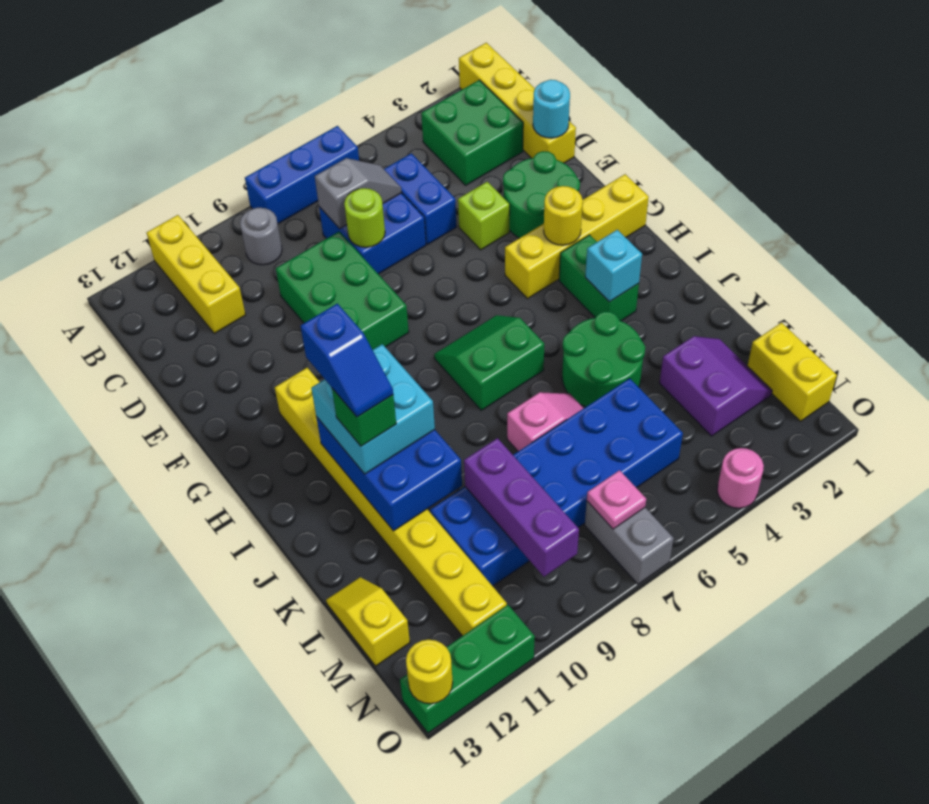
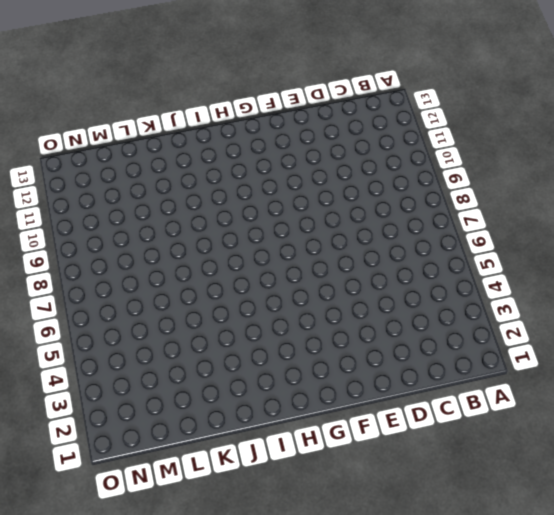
none -> yellow 1x4 brick [459,43,576,163]
none -> blue 1x3 brick [245,126,359,224]
none -> yellow 1x3 brick [147,215,246,334]
none -> green 2x2 brick [421,80,523,185]

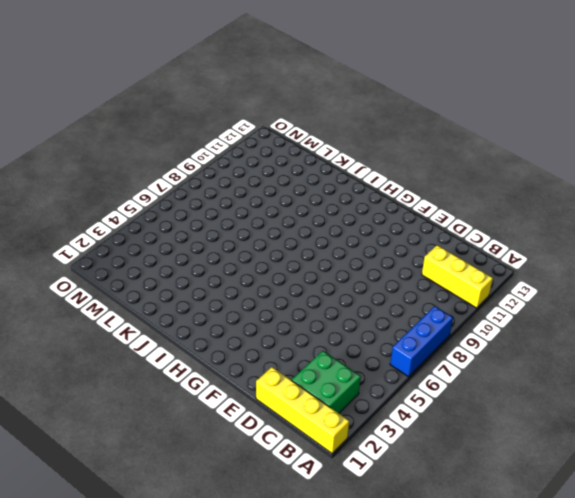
none -> grey 1x1 round brick [240,208,282,265]
none -> blue 1x2 brick [384,153,456,244]
none -> blue 2x2 brick [319,193,426,274]
none -> green 2x3 brick [276,232,409,350]

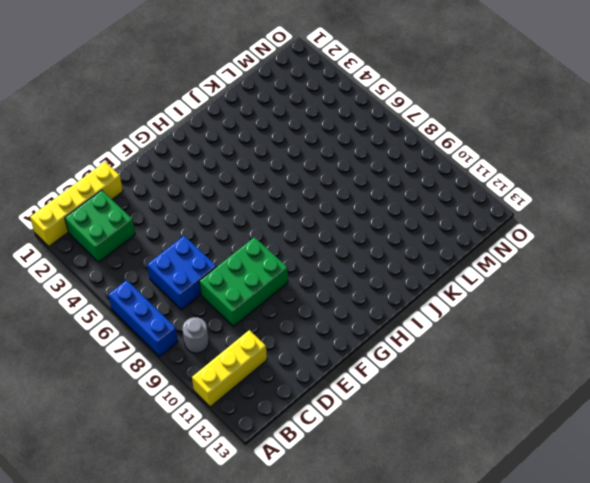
none -> blue 1x2 brick [384,153,456,244]
none -> green 2x2 round brick [503,151,580,238]
none -> lime 1x1 brick [458,182,510,250]
none -> yellow 1x4 brick [505,174,649,299]

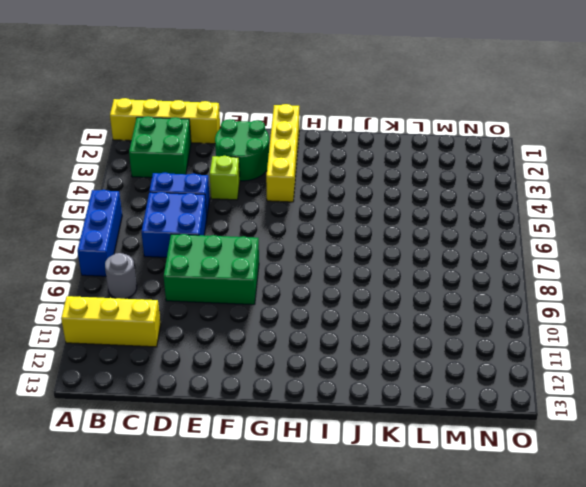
none -> yellow 1x8 brick [275,368,507,636]
none -> green 1x2 brick [559,235,639,321]
none -> green 2x2 slope [434,315,544,410]
none -> green 2x2 round brick [562,312,645,407]

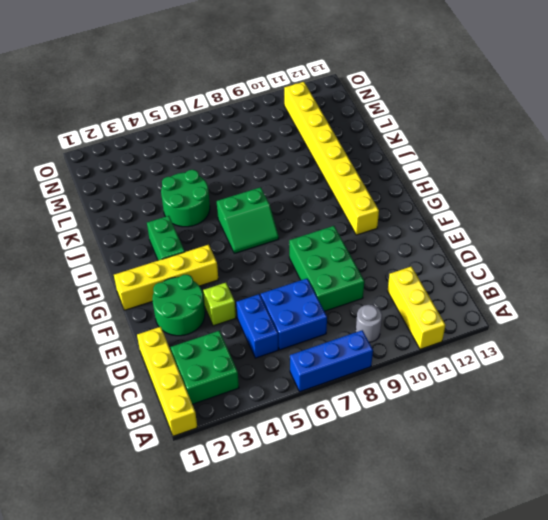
none -> pink 1x2 slope [507,392,584,451]
none -> purple 2x2 slope [660,336,772,436]
none -> blue 2x6 brick [430,378,683,586]
none -> yellow 1x2 slope [326,577,410,666]

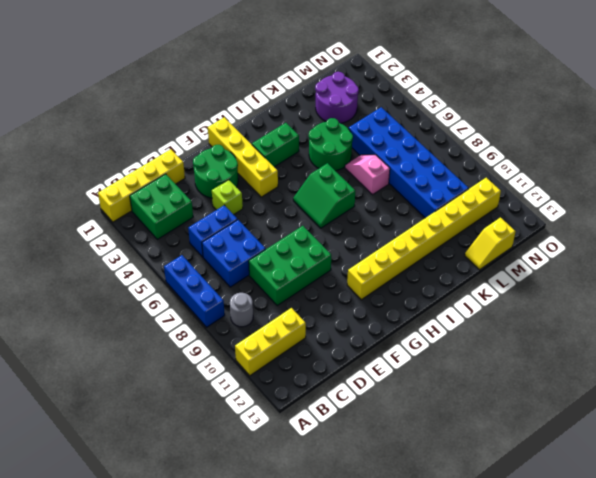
purple 2x2 round brick [315,72,359,123] -> purple 2x2 slope [660,336,772,436]
none -> yellow 1x2 brick [748,323,837,421]
none -> grey 1x2 brick [585,501,674,584]
none -> pink 1x1 round brick [717,448,764,508]
none -> green 1x3 brick [400,605,535,733]

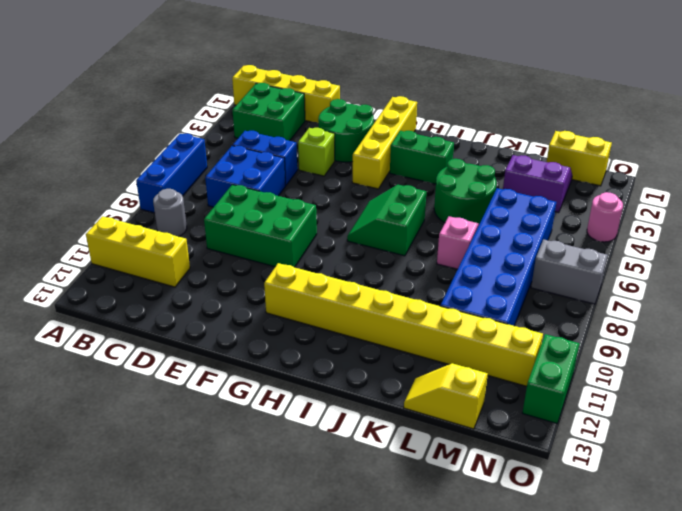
green 1x2 brick [522,334,580,423] -> green 1x3 brick [400,605,535,733]
none -> grey 1x2 slope [315,158,402,229]
none -> cyan 1x1 round brick [533,80,570,138]
none -> lime 1x1 round brick [344,188,385,247]
none -> yellow 1x1 round brick [544,186,583,245]

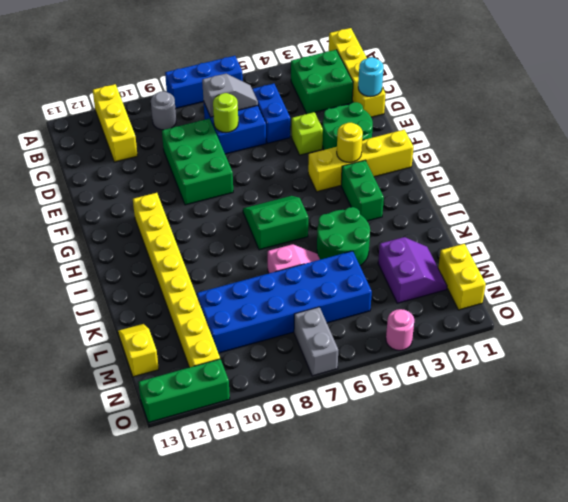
none -> cyan 1x1 brick [585,230,642,302]
none -> blue 2x3 brick [316,417,462,531]
none -> purple 1x3 brick [464,438,579,577]
none -> pink 1x1 plate [587,470,646,529]

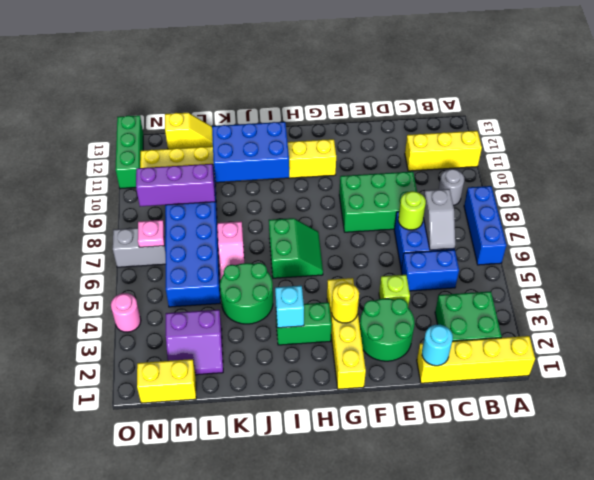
none -> yellow 1x1 round brick [406,640,453,704]
none -> cyan 2x2 brick [311,344,435,474]
none -> green 1x1 brick [332,388,396,446]
none -> blue 1x2 slope [301,303,393,417]

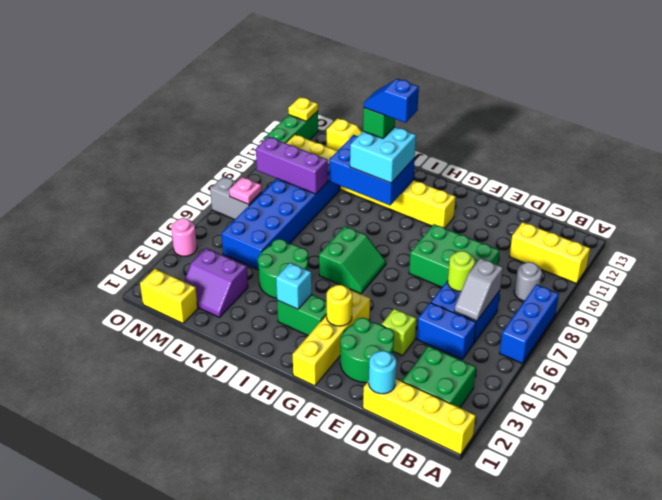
yellow 1x1 plate [288,97,318,121] -> yellow 1x1 round brick [406,640,453,704]
none -> pink 1x2 slope [507,392,584,451]

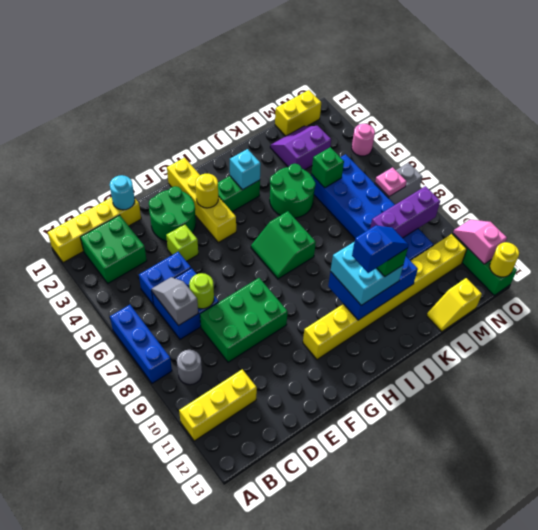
green 1x1 brick [311,147,344,188] -> none
pink 1x2 slope [453,219,507,264] -> pink 1x2 slope moved to [507,392,584,451]

